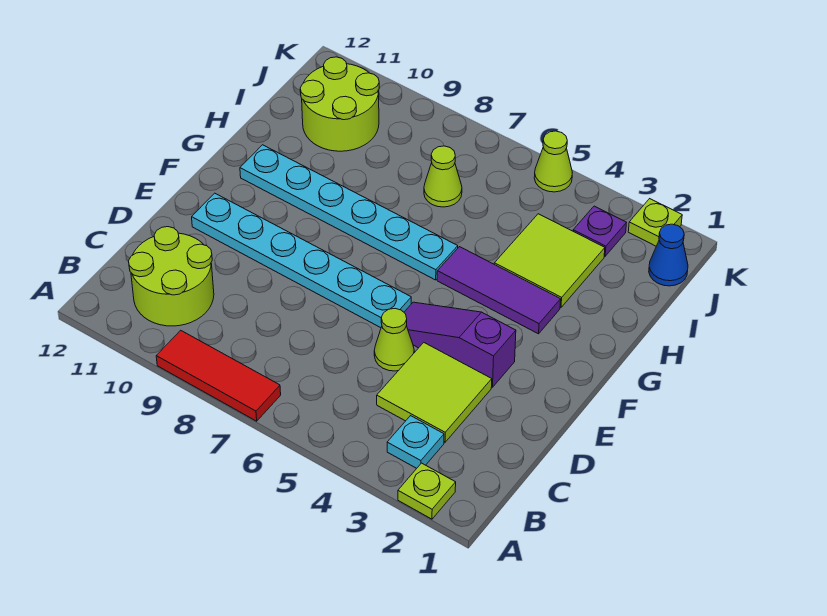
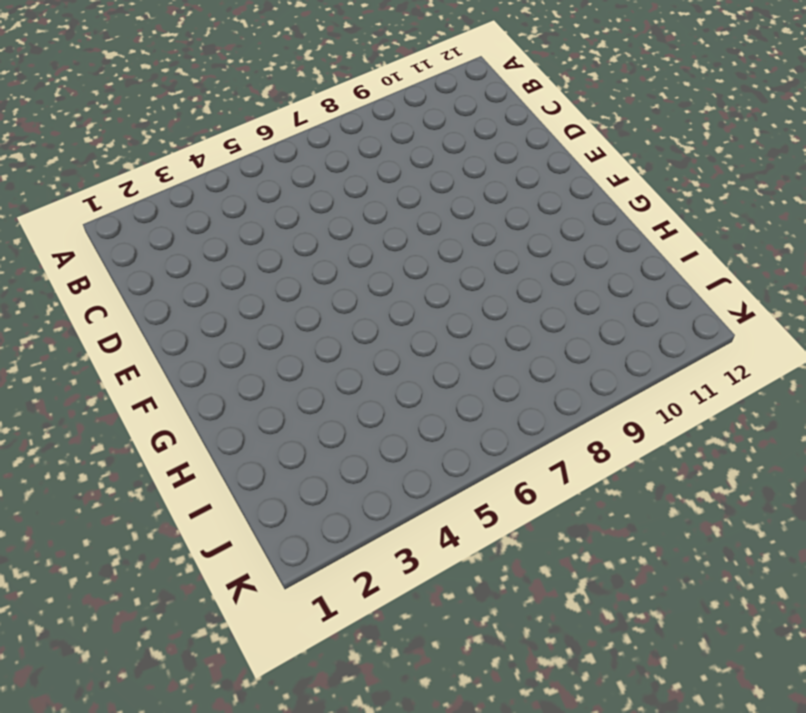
none -> lime 1x1 plate [398,463,456,519]
none -> red 1x3 tile [156,330,281,421]
none -> cyan 1x1 plate [387,416,444,468]

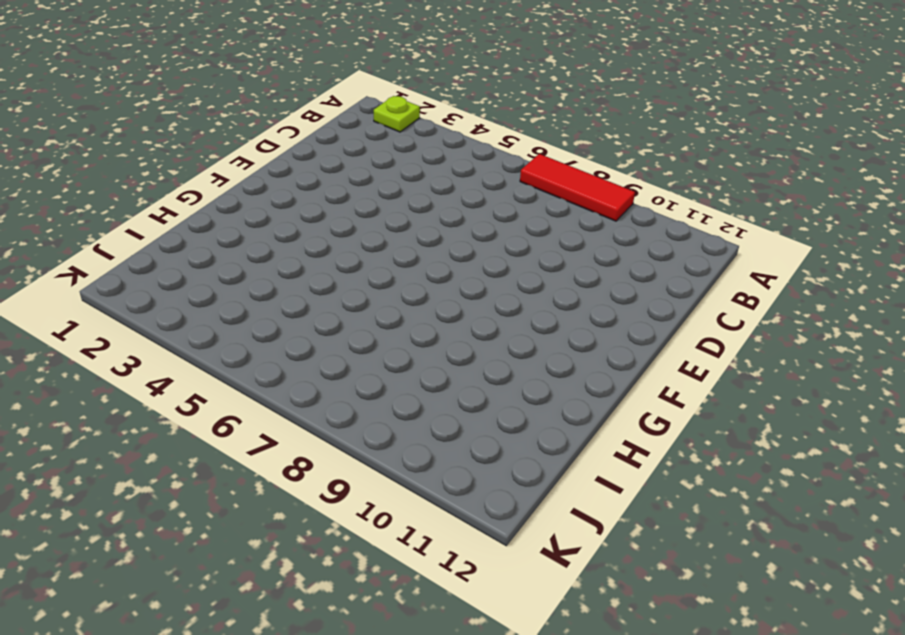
none -> cyan 1x1 plate [387,416,444,468]
none -> lime 2x2 round brick [129,227,214,326]
none -> lime 2x2 tile [377,343,492,442]

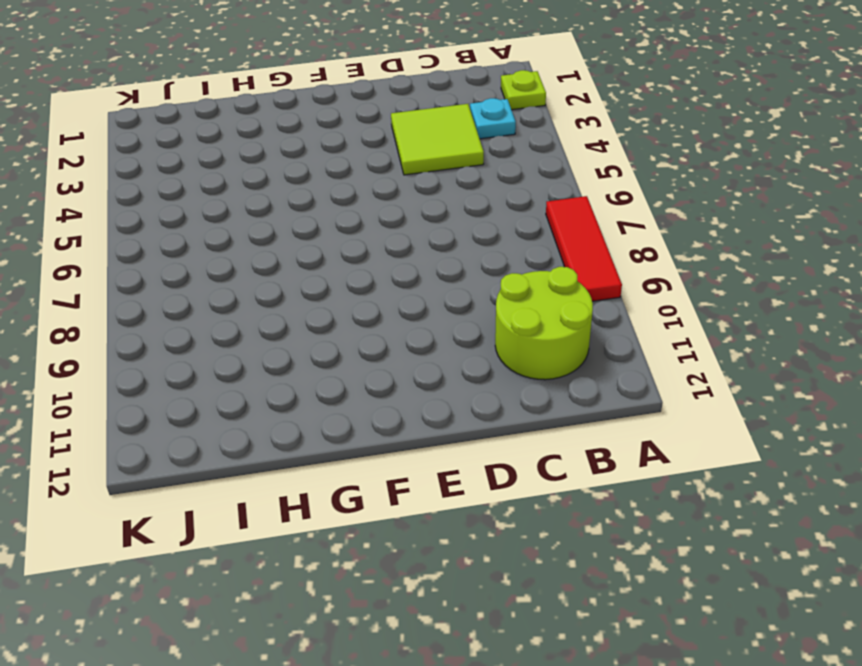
none -> lime 1x1 cone [374,309,414,371]
none -> purple 1x3 slope [404,302,516,387]
none -> cyan 1x6 plate [192,193,411,328]

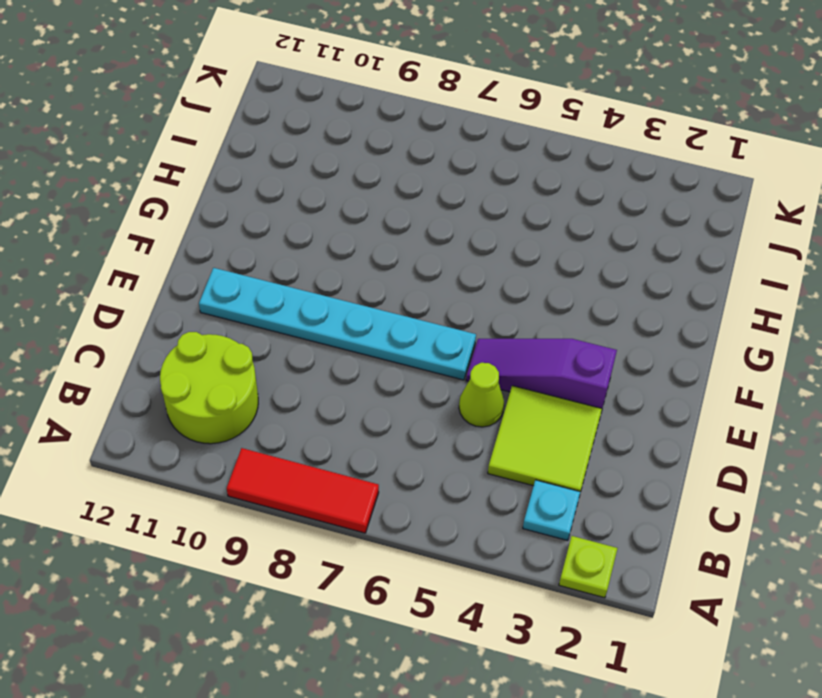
none -> purple 1x3 tile [437,247,561,334]
none -> cyan 1x6 plate [240,145,458,280]
none -> lime 2x2 tile [494,214,605,308]

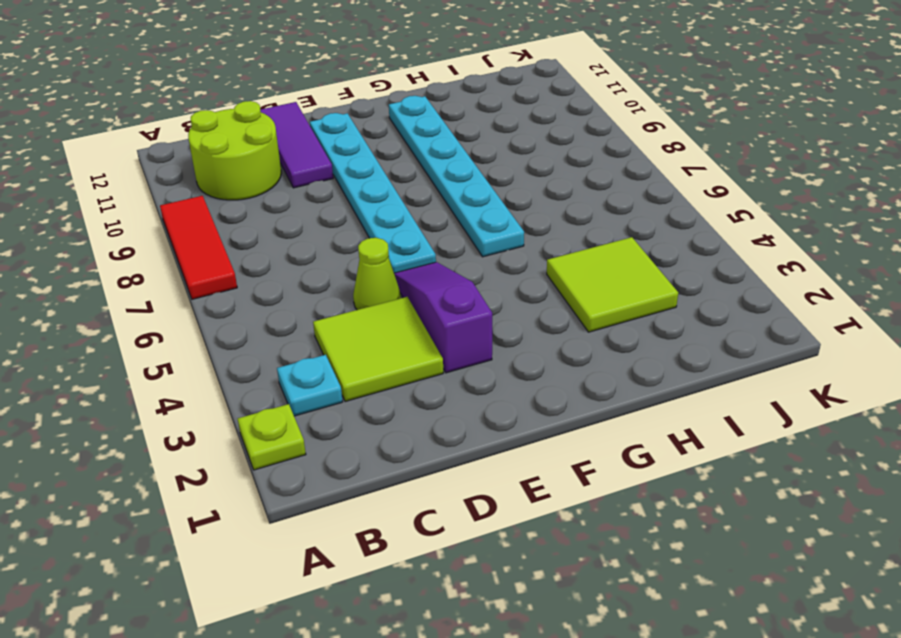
purple 1x3 tile [260,102,333,188] -> purple 1x3 tile moved to [437,247,561,334]
none -> lime 1x1 cone [424,146,462,207]
none -> lime 2x2 round brick [300,57,379,151]
none -> blue 1x1 cone [649,224,688,286]

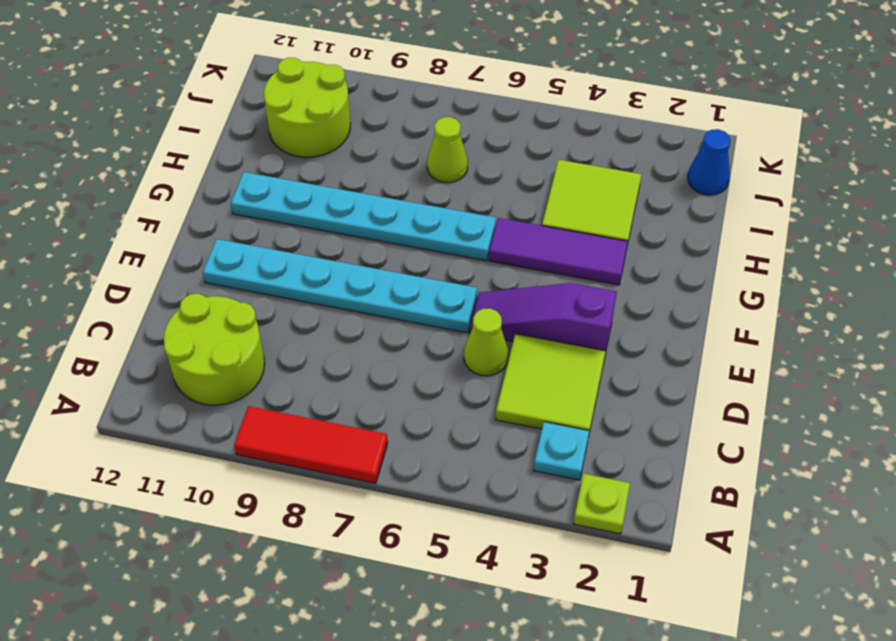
none -> purple 1x1 plate [573,206,626,256]
none -> lime 1x1 plate [628,199,682,246]
none -> lime 1x1 cone [534,131,572,192]

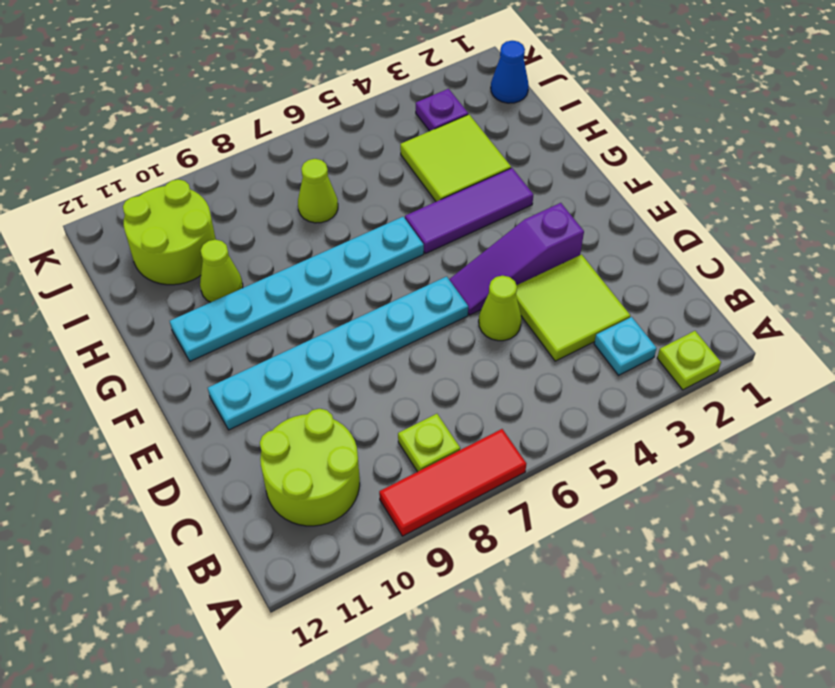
lime 1x1 plate [398,414,460,472] -> lime 1x1 plate moved to [628,199,682,246]
lime 1x1 cone [200,240,243,302] -> lime 1x1 cone moved to [534,131,572,192]

